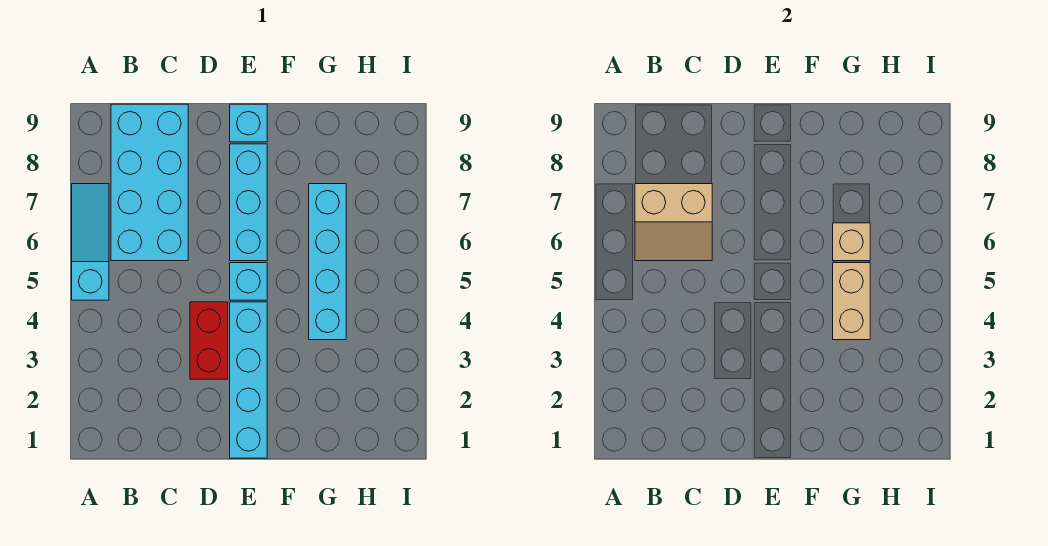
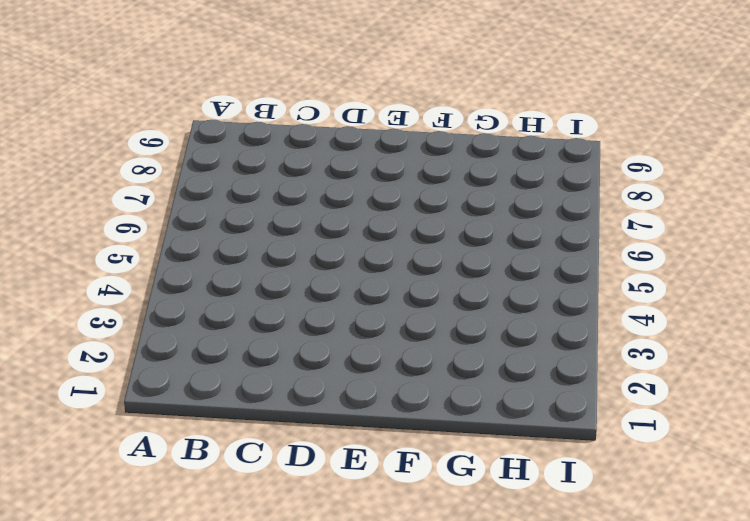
none -> cyan 1x3 slope [72,184,109,300]
none -> cyan 2x4 brick [111,104,188,261]

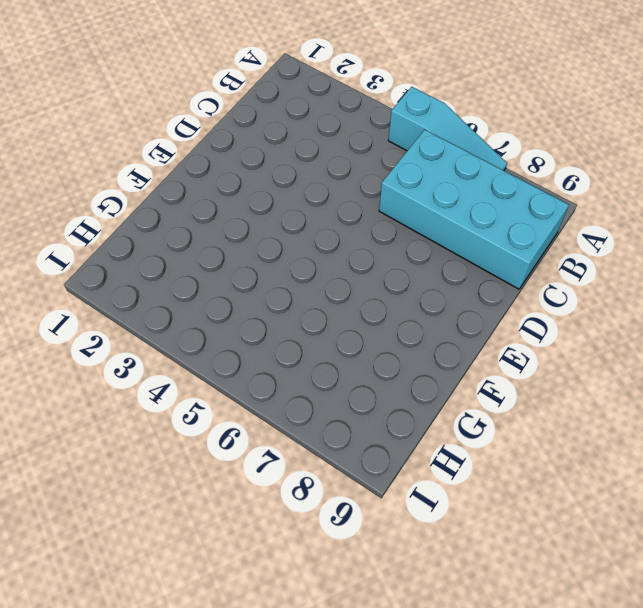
none -> red 1x2 brick [190,302,228,379]
none -> cyan 1x4 brick [230,302,267,458]

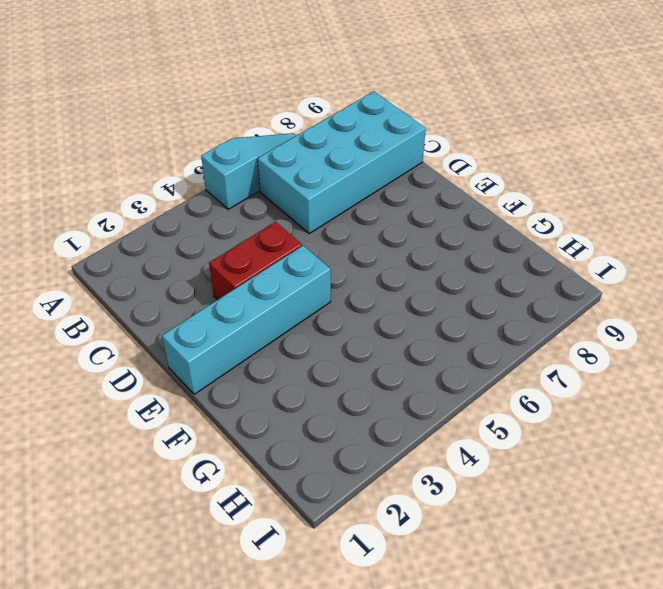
none -> cyan 1x1 brick [230,263,267,300]
none -> cyan 1x3 brick [230,144,267,261]

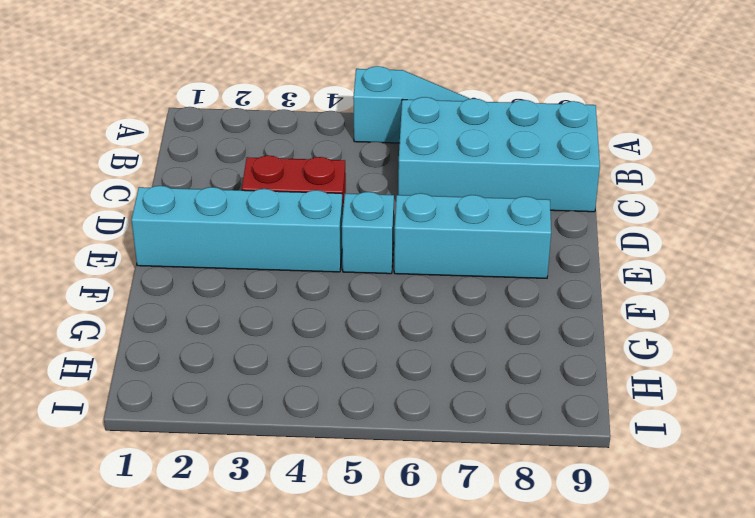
none -> cyan 1x1 brick [230,104,267,142]
none -> cyan 1x4 brick [309,184,346,340]

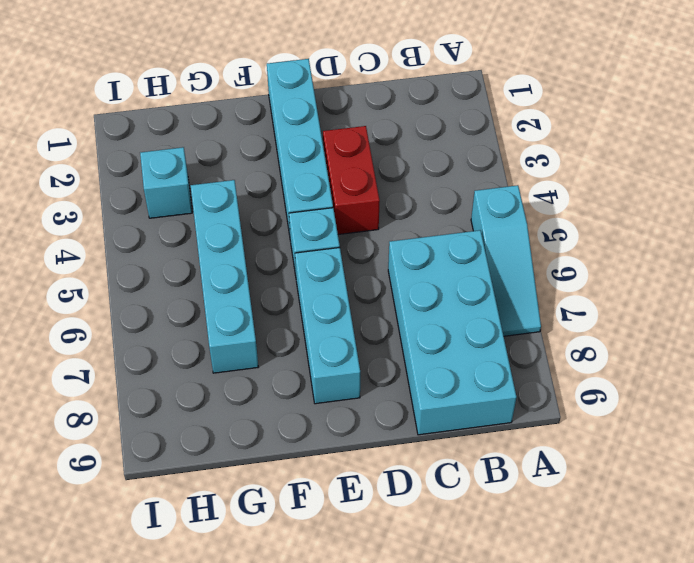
cyan 1x1 brick [140,147,192,218] -> cyan 1x1 brick moved to [230,104,267,142]
none -> tan 2x2 slope [635,184,712,261]
none -> tan 1x2 brick [833,263,870,340]

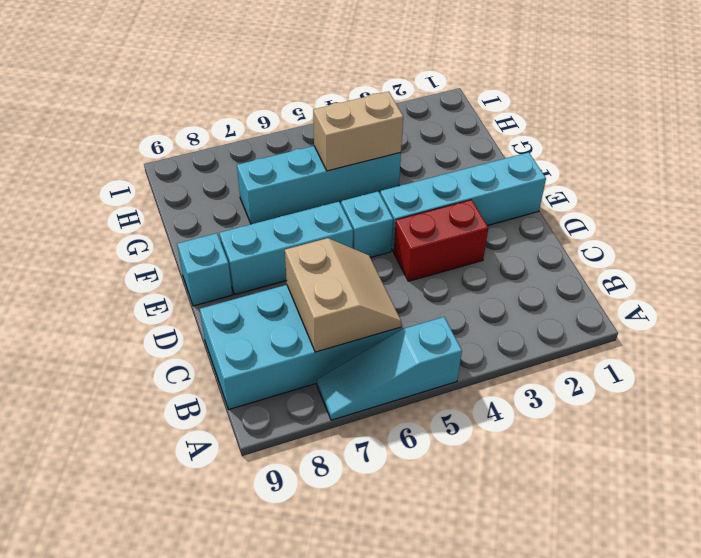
none -> tan 1x1 brick [833,223,870,261]

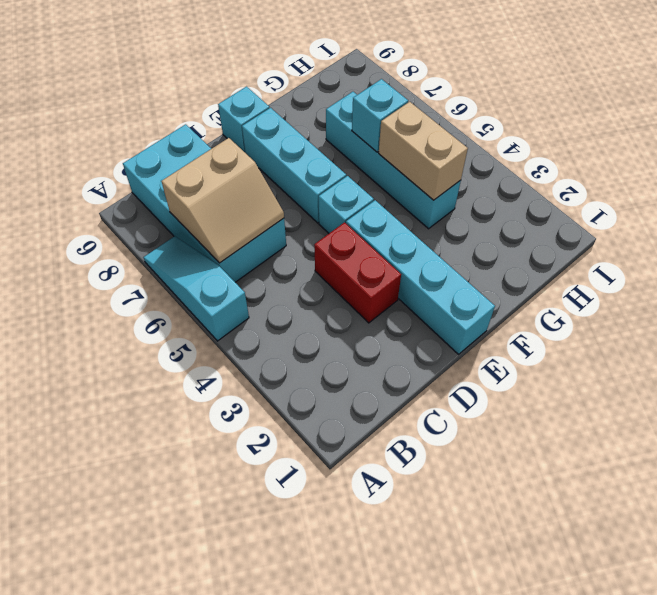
cyan 1x1 brick [352,79,408,152] -> tan 1x1 brick [833,223,870,261]

